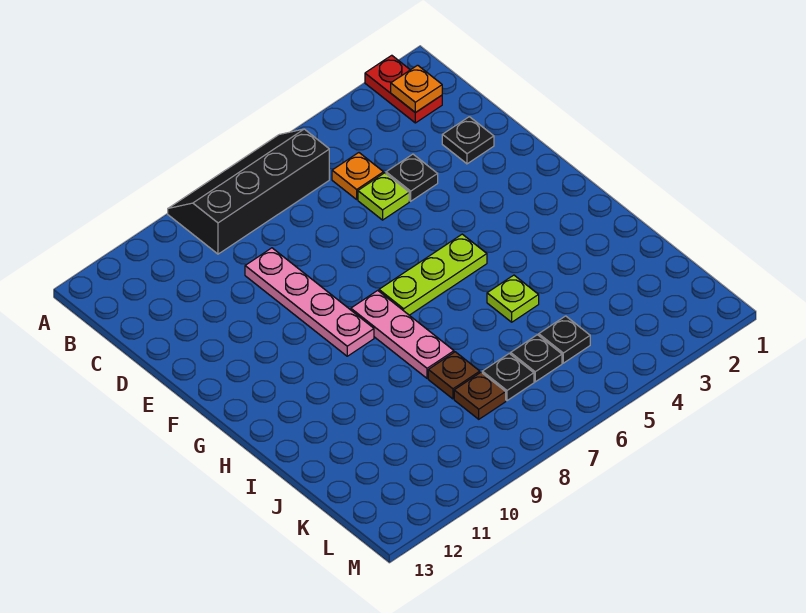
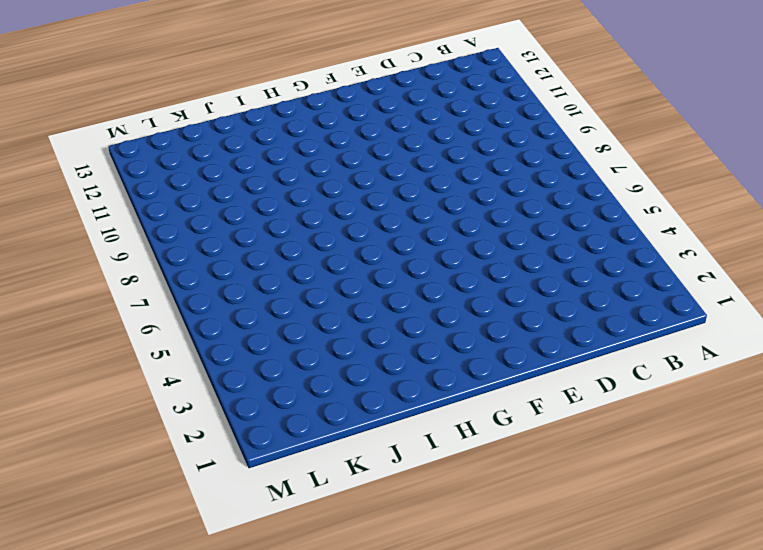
none -> red 1x2 plate [365,55,442,123]
none -> black 2x4 slope [168,129,329,254]
none -> orange 1x1 plate [332,153,384,199]

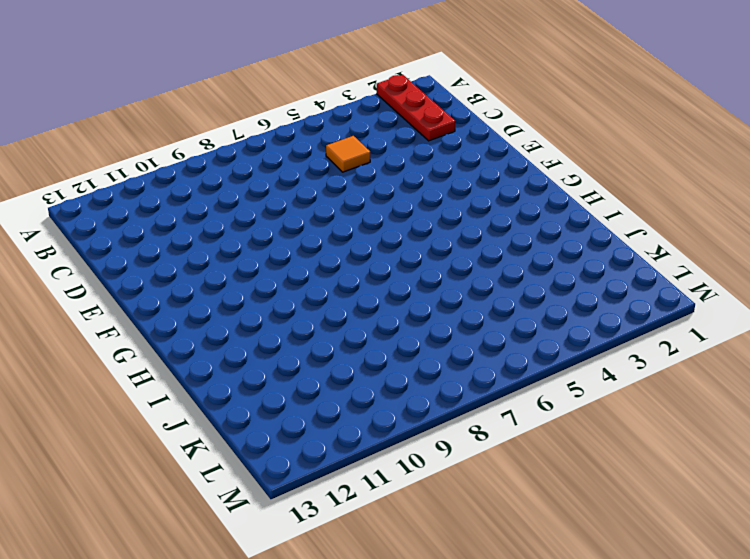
red 1x3 plate [377,75,455,141] -> red 1x2 plate [365,55,442,123]
orange 1x1 tile [326,136,370,172] -> orange 1x1 plate [332,153,384,199]
none -> black 2x4 slope [168,129,329,254]
none -> black 1x1 plate [442,117,494,164]
none -> black 1x1 plate [386,154,438,201]

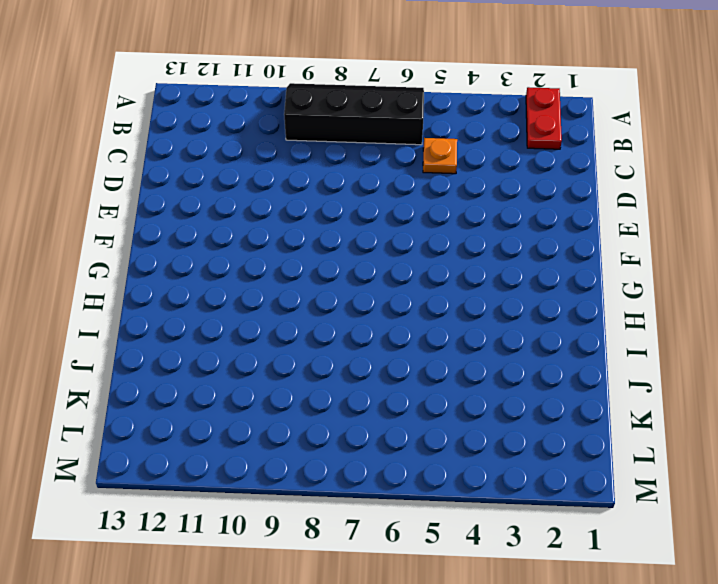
none -> black 1x1 plate [442,117,494,164]
none -> black 1x1 plate [386,154,438,201]
none -> lime 1x1 plate [358,173,409,220]

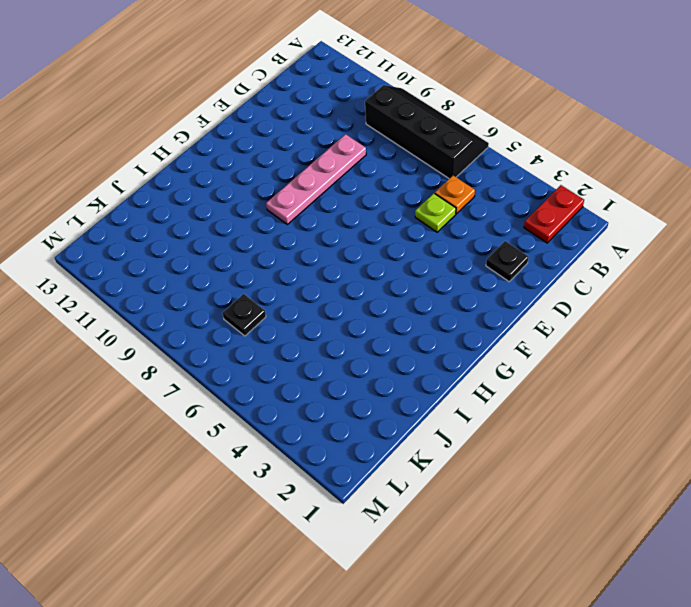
none -> black 1x1 plate [386,154,438,201]
none -> lime 1x3 plate [379,234,487,315]
none -> pink 1x3 plate [351,290,454,378]

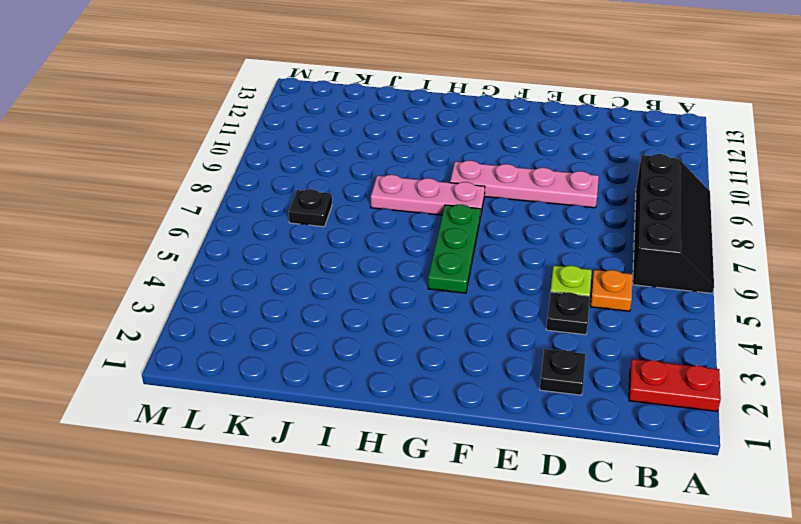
green 1x3 plate [428,204,481,293] -> lime 1x3 plate [379,234,487,315]
none -> lime 1x1 plate [487,275,539,322]
none -> brown 1x1 plate [428,352,480,399]
none -> black 1x1 plate [539,316,590,363]

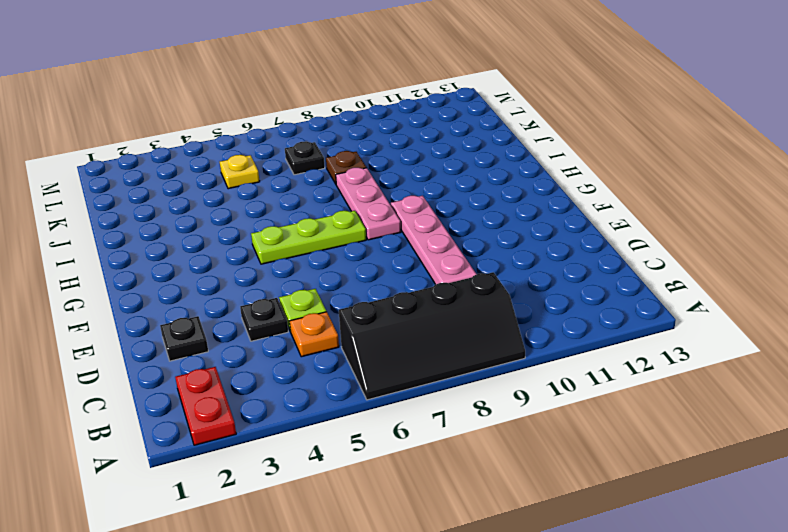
yellow 1x1 plate [220,155,260,189] -> black 1x1 plate [539,316,590,363]
none -> lime 1x1 plate [487,275,539,322]
none -> black 1x1 plate [511,335,562,382]
none -> brown 1x1 plate [454,372,506,419]

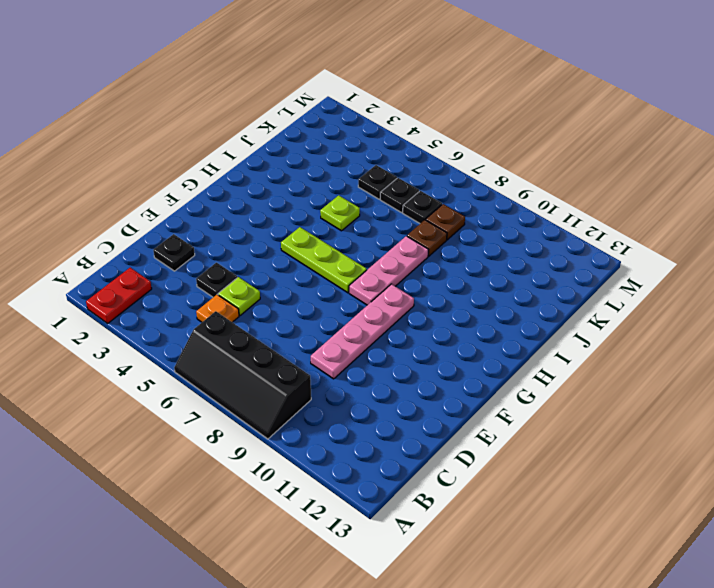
none -> orange 1x1 plate [391,65,442,113]

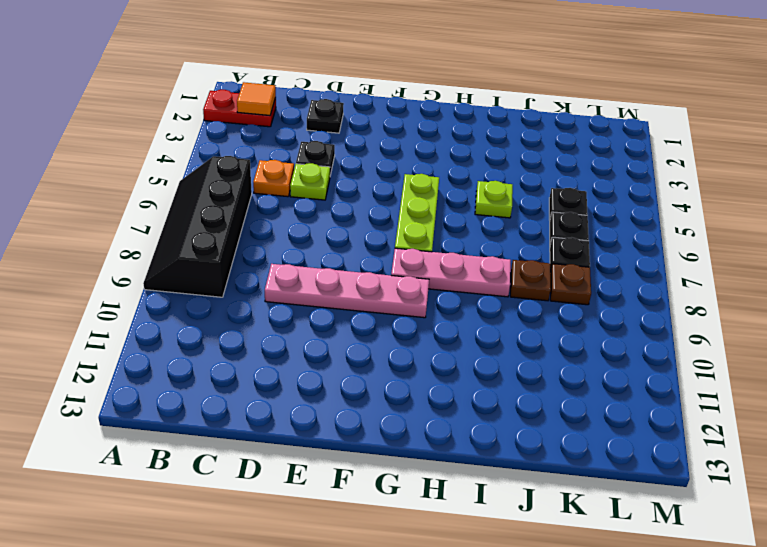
orange 1x1 tile [237,82,276,116] -> orange 1x1 plate [391,65,442,113]

